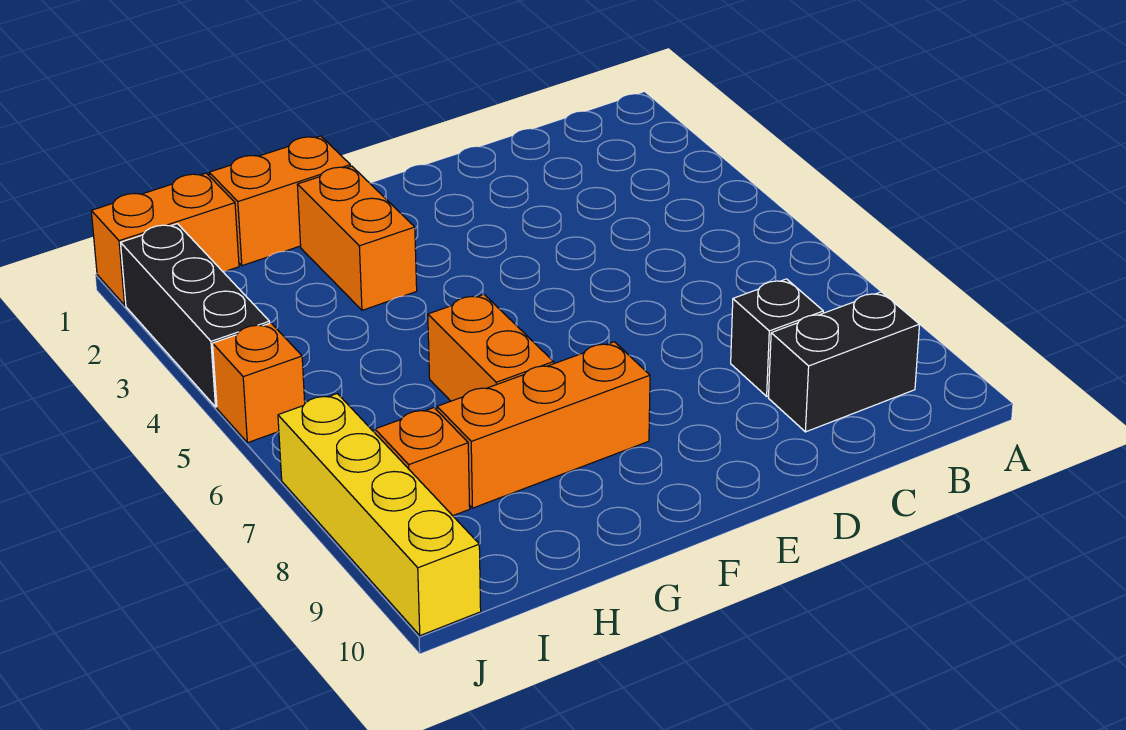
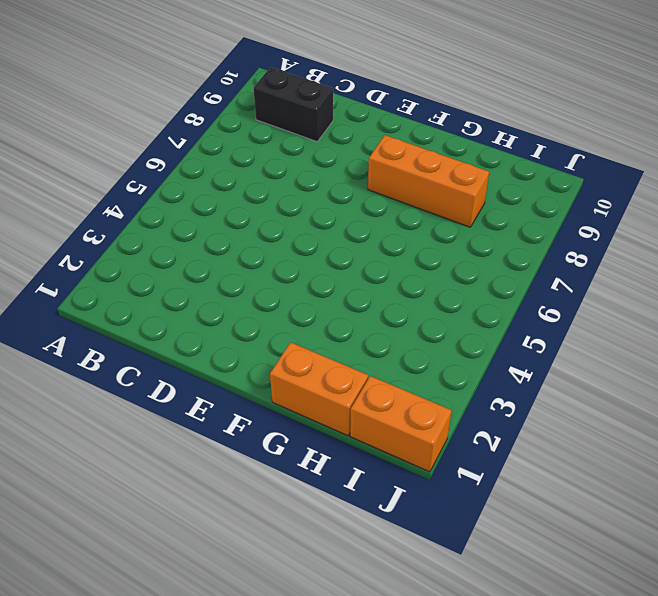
none -> black 1x1 brick [731,279,823,396]
none -> orange 1x2 brick [297,166,417,310]

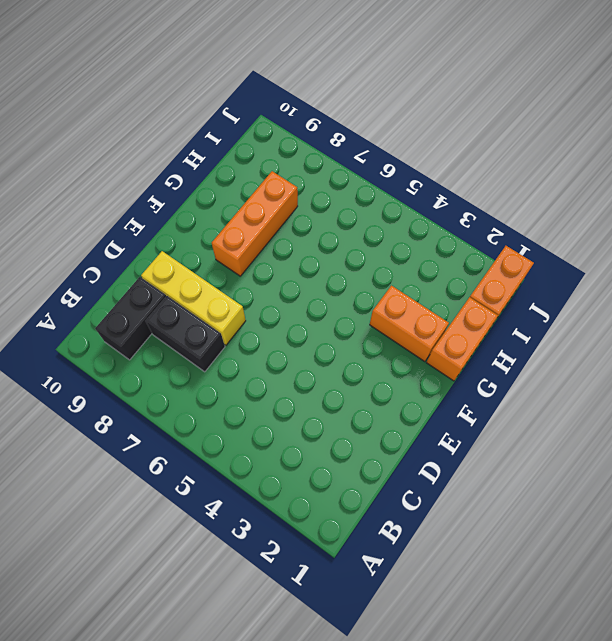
black 1x2 brick [146,296,225,372] -> black 1x1 brick [731,279,823,396]
yellow 1x3 brick [141,251,246,345] -> none
none -> orange 1x2 brick [428,294,554,401]
none -> orange 1x1 brick [375,408,470,516]

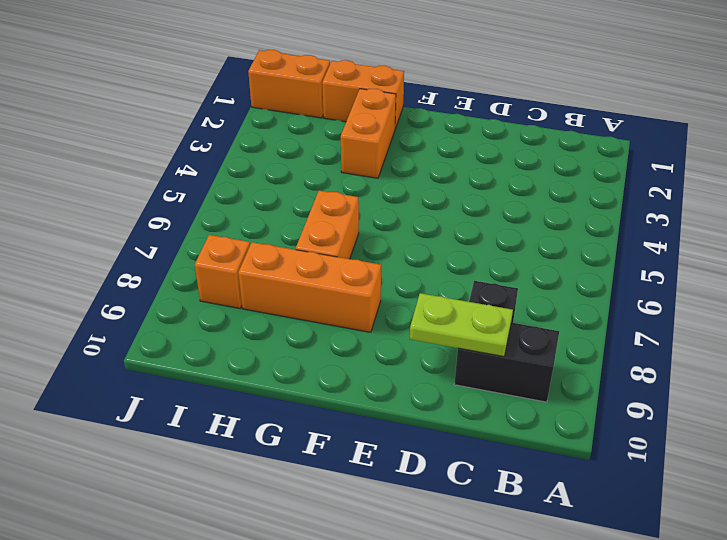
lime 1x2 plate [410,293,513,356] -> none
none -> black 1x3 brick [121,224,270,407]
none -> orange 1x1 brick [213,323,305,443]

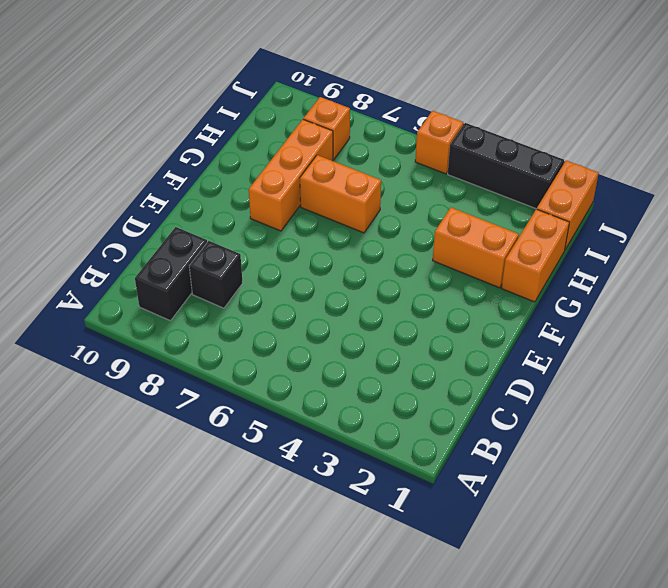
none -> yellow 1x4 brick [278,394,481,636]

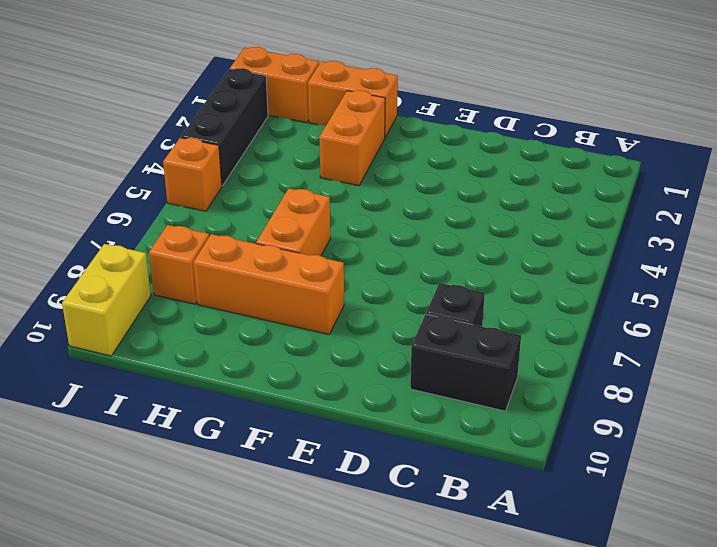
yellow 1x2 brick [62,244,151,356] -> yellow 1x4 brick [278,394,481,636]

